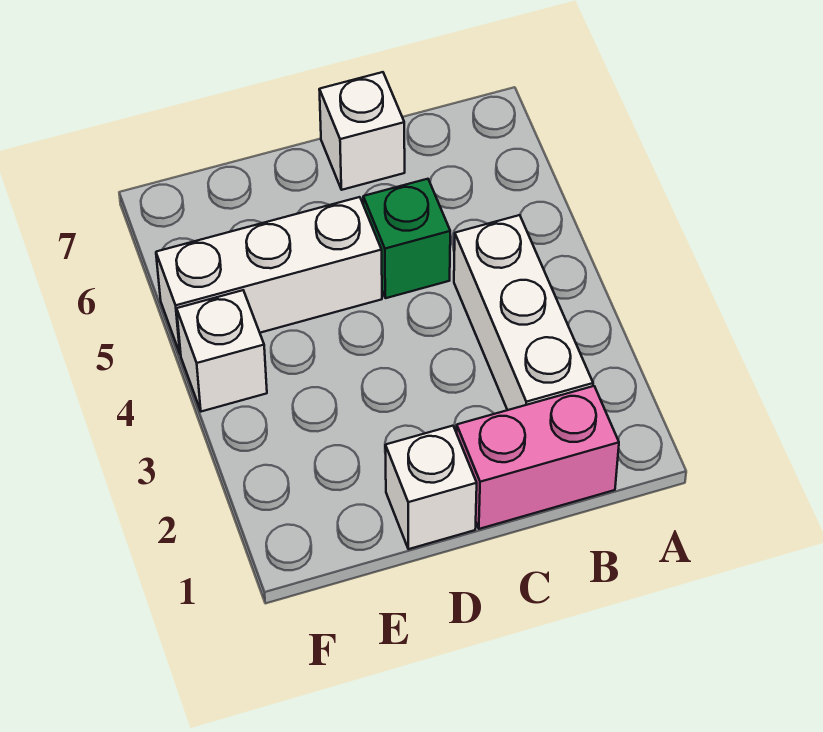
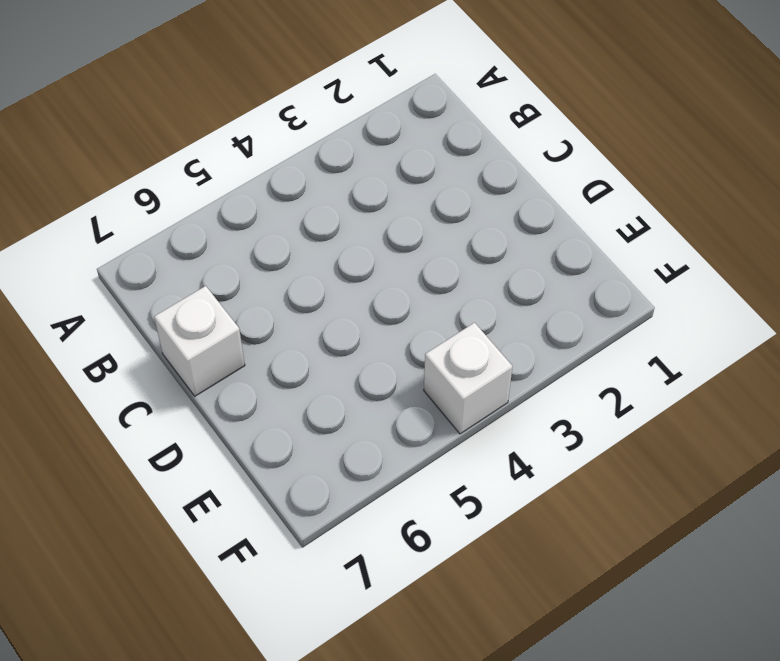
none -> pink 1x2 brick [457,386,619,529]
none -> white 1x3 brick [454,215,593,410]

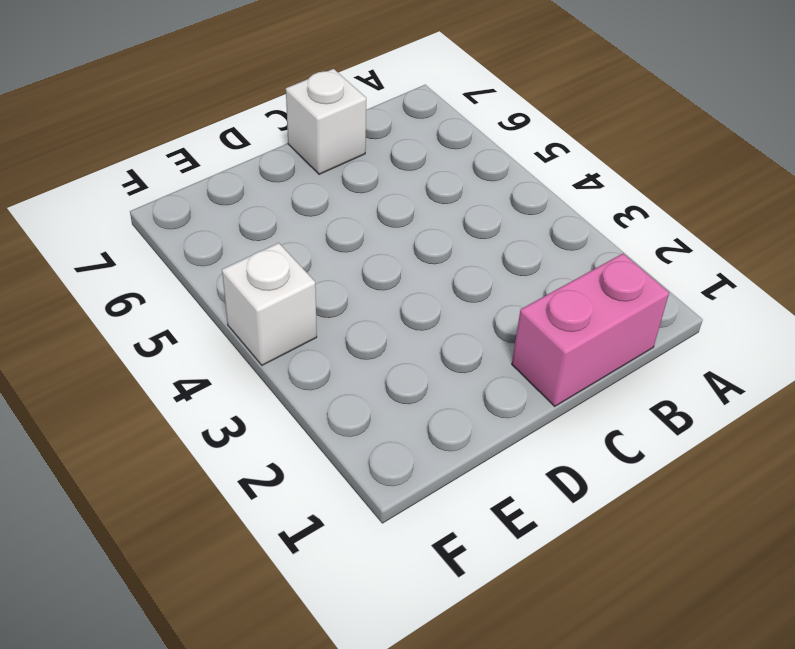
none -> white 1x3 brick [454,215,593,410]
none -> green 1x1 brick [363,179,450,298]

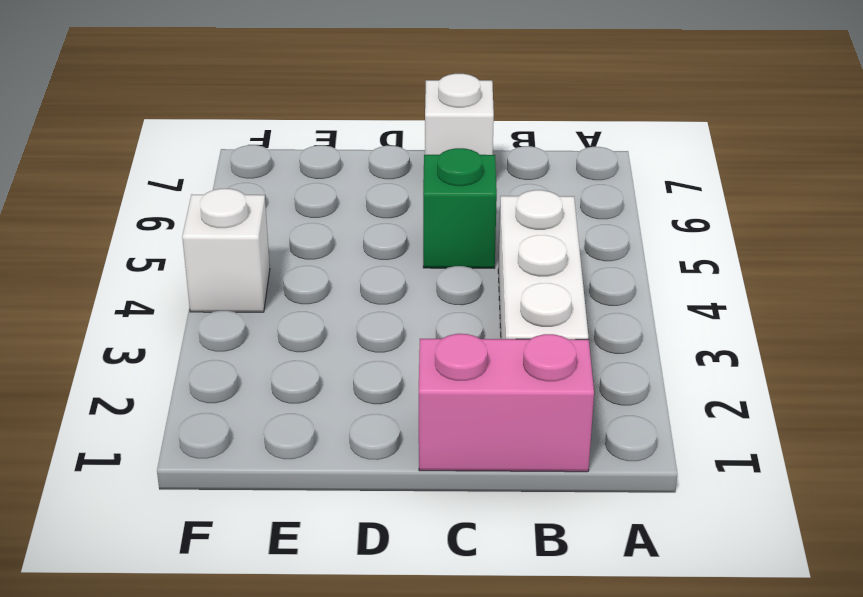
none -> white 1x1 brick [385,426,477,549]
none -> white 1x3 brick [156,197,382,355]

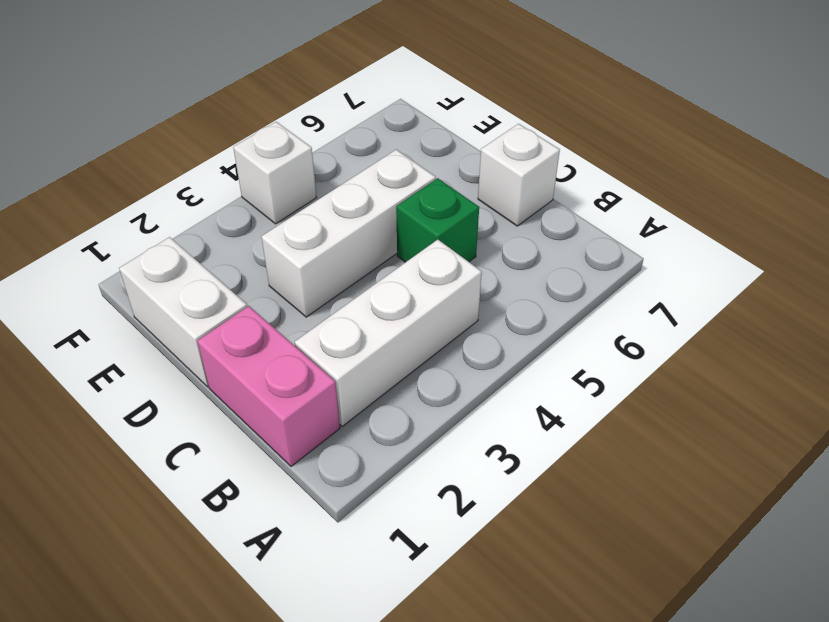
white 1x2 brick [119,237,247,387] -> white 1x1 brick [385,426,477,549]
white 1x3 brick [261,150,436,317] -> white 1x3 brick turned to [156,197,382,355]

